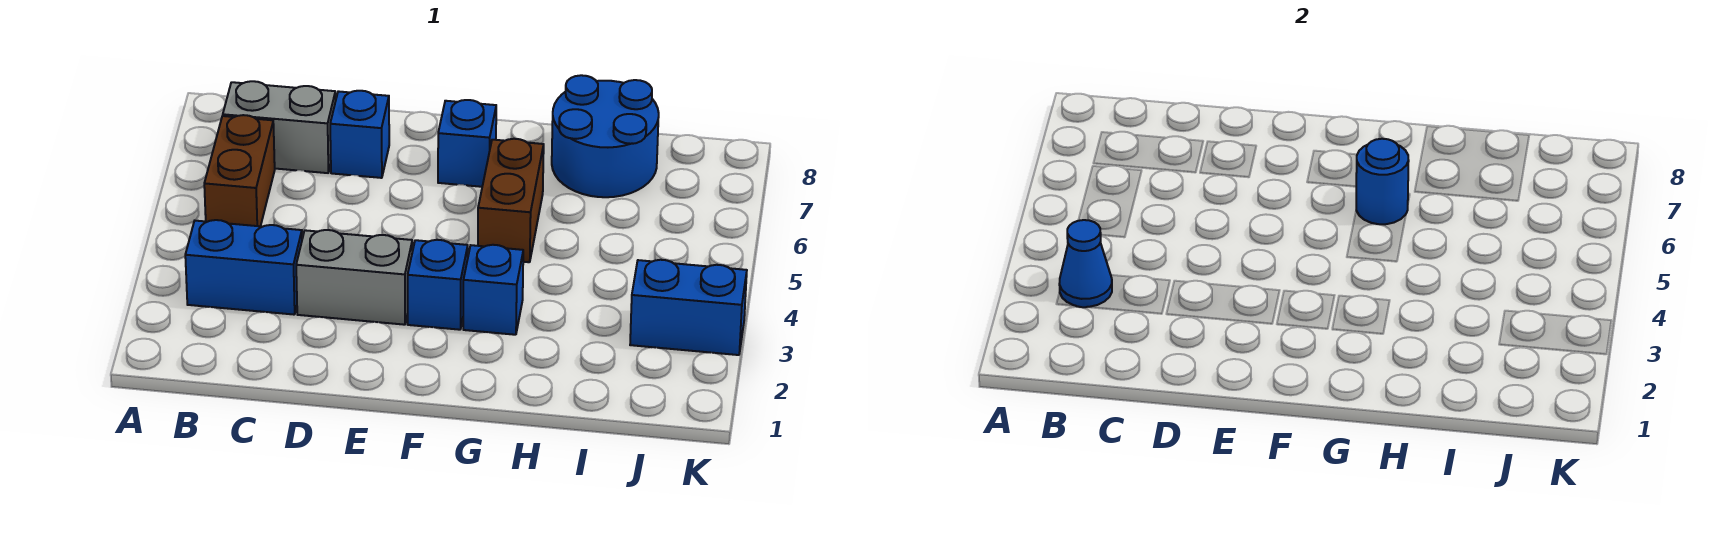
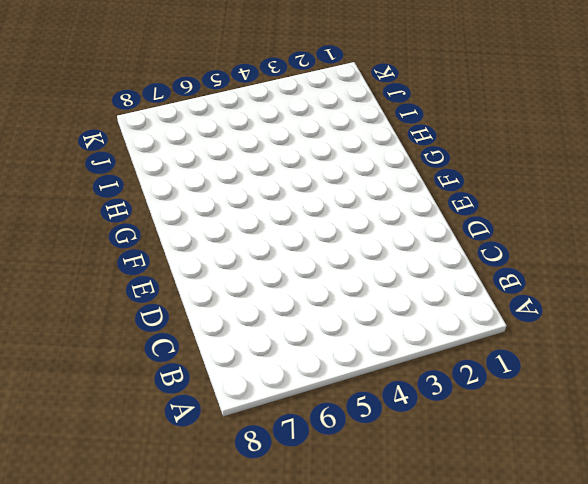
none -> blue 1x2 brick [185,220,302,315]
none -> brown 1x2 brick [204,115,275,226]
none -> grey 1x2 brick [223,81,336,173]

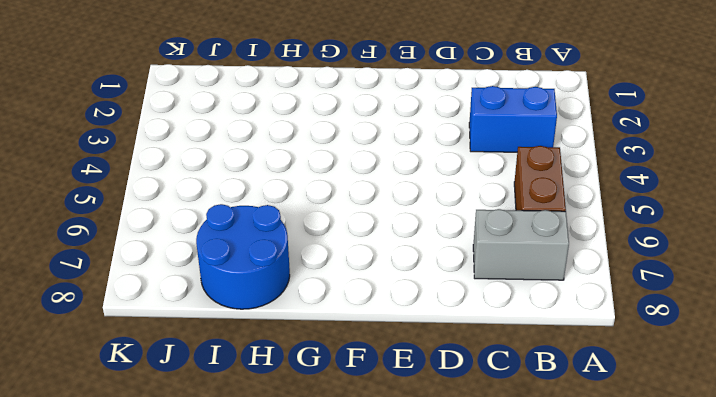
none -> grey 1x2 brick [296,230,412,325]
none -> blue 1x1 brick [330,91,389,178]
none -> blue 1x1 brick [408,240,468,330]

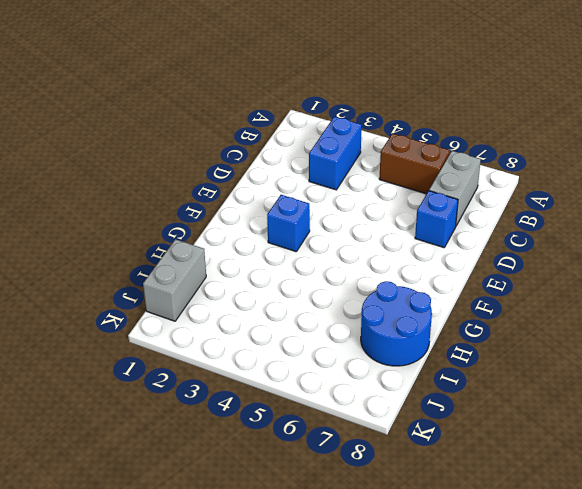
grey 1x2 brick [143,239,206,321] -> grey 1x2 brick moved to [296,230,412,325]
none -> blue 1x1 brick [438,100,496,187]
none -> blue 1x1 brick [463,245,523,335]
none -> brown 1x2 brick [478,139,544,262]

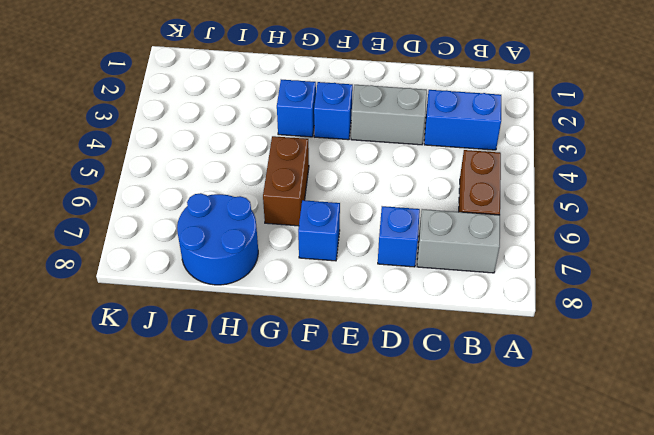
none -> blue 1x2 brick [630,260,747,355]
none -> blue 1x1 cone [1059,220,1112,307]
none -> blue 1x1 round brick [1356,139,1409,224]

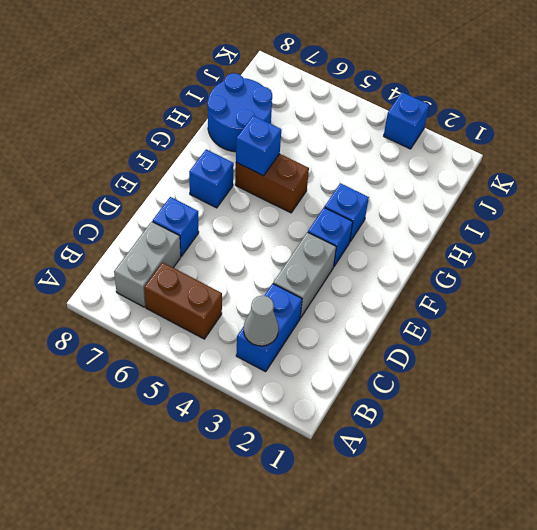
grey 1x1 cone [244,296,278,346] -> blue 1x1 cone [1059,220,1112,307]
blue 1x1 brick [236,116,281,176] -> blue 1x1 round brick [1356,139,1409,224]
blue 1x1 brick [384,92,429,149] -> blue 1x2 brick [630,260,747,355]

